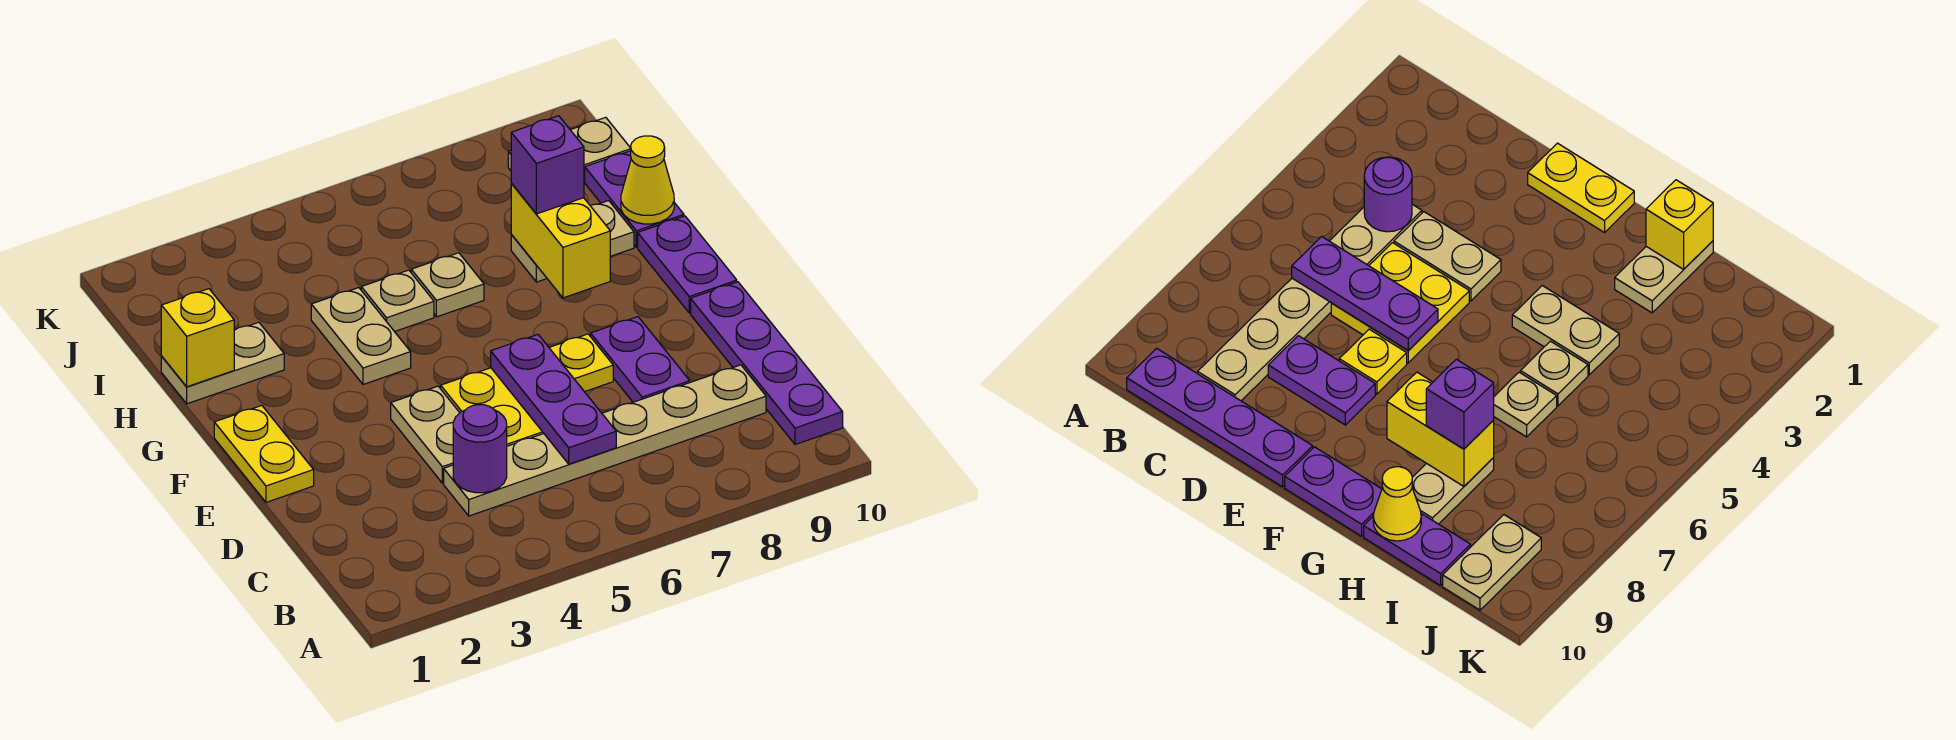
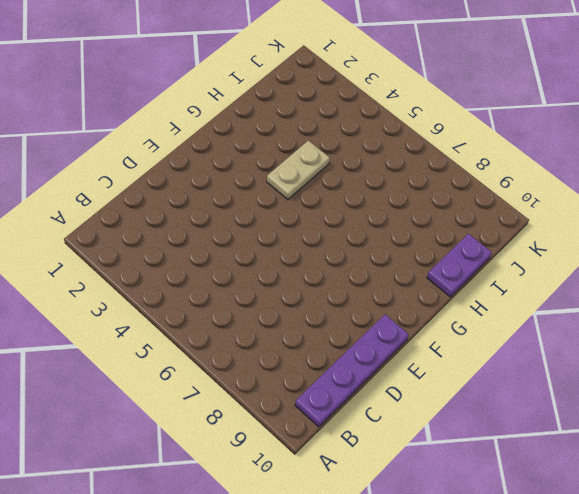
none -> tan 1x6 plate [444,365,766,516]
none -> tan 1x2 plate [391,386,460,483]
none -> yellow 2x2 plate [441,368,544,446]

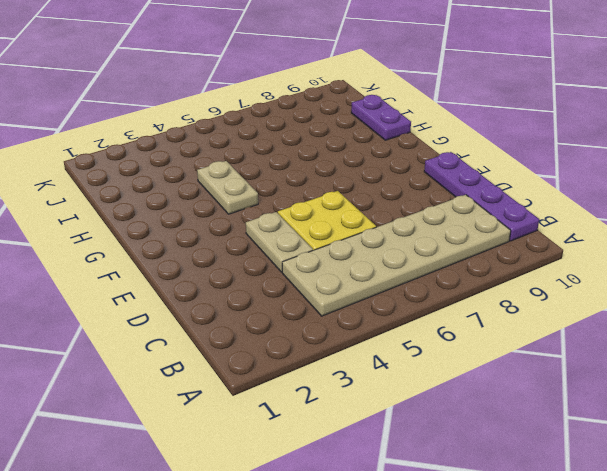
tan 2x6 plate [282,195,511,316] -> tan 1x6 plate [444,365,766,516]
none -> purple 1x2 plate [591,317,690,402]
none -> yellow 1x2 plate [214,406,314,502]
none -> yellow 1x1 plate [549,334,613,392]

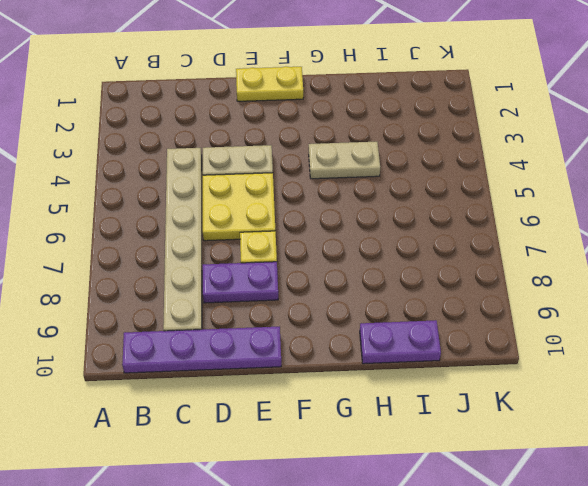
none -> purple 1x2 plate [638,216,737,313]
none -> tan 1x2 plate [161,322,284,404]
none -> tan 1x1 plate [361,270,434,332]

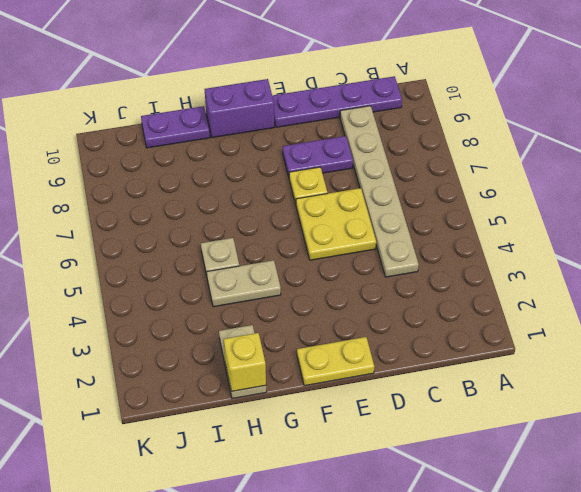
purple 1x2 brick [205,79,274,138] -> purple 1x2 plate [638,216,737,313]
none -> tan 1x2 plate [391,386,460,483]
none -> tan 1x1 plate [411,253,484,317]
none -> tan 1x2 plate [511,201,634,282]

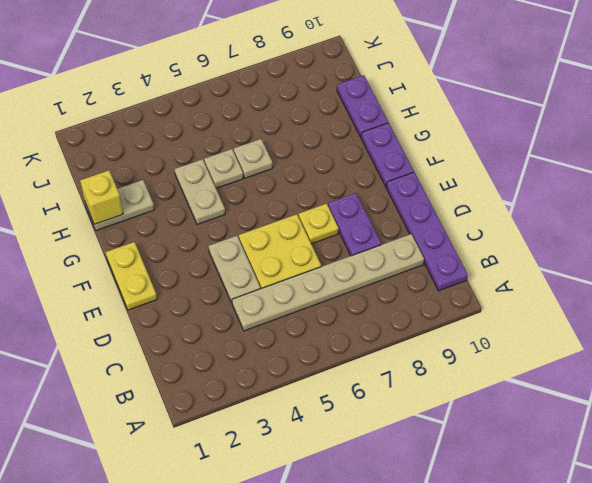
none -> tan 1x2 plate [511,201,634,282]
none -> tan 1x2 plate [508,117,631,181]
none -> purple 1x1 round brick [453,405,507,493]

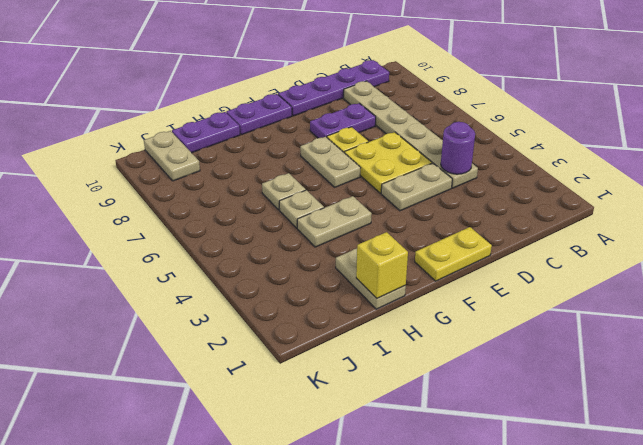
tan 1x2 plate [300,137,361,187] -> tan 1x2 plate moved to [511,201,634,282]
none -> purple 1x3 plate [491,334,616,464]
none -> yellow 1x2 brick [511,184,610,298]
none -> yellow 1x1 cone [621,136,674,224]

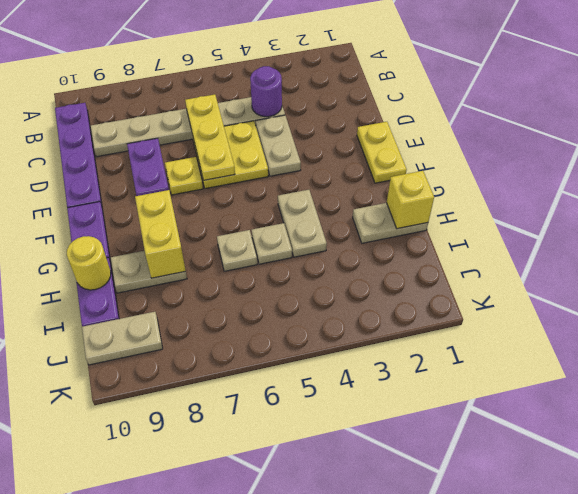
yellow 1x3 plate [185,94,235,180] -> purple 1x3 plate [491,334,616,464]
yellow 1x1 round brick [67,236,111,290] -> yellow 1x1 cone [621,136,674,224]
none -> purple 1x1 brick [511,116,584,214]

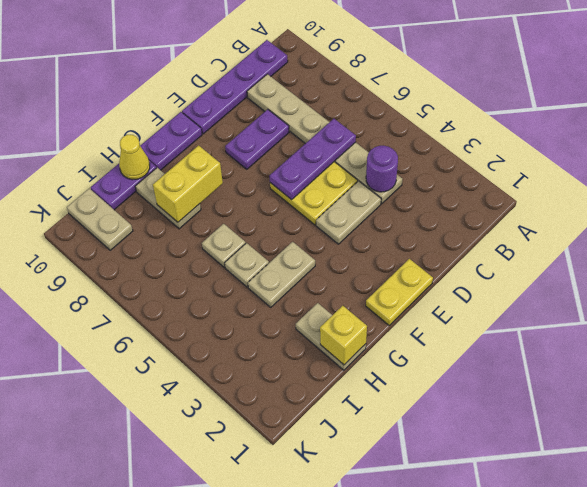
none -> yellow 1x1 plate [549,334,613,392]
none -> purple 1x1 brick [511,116,584,214]

